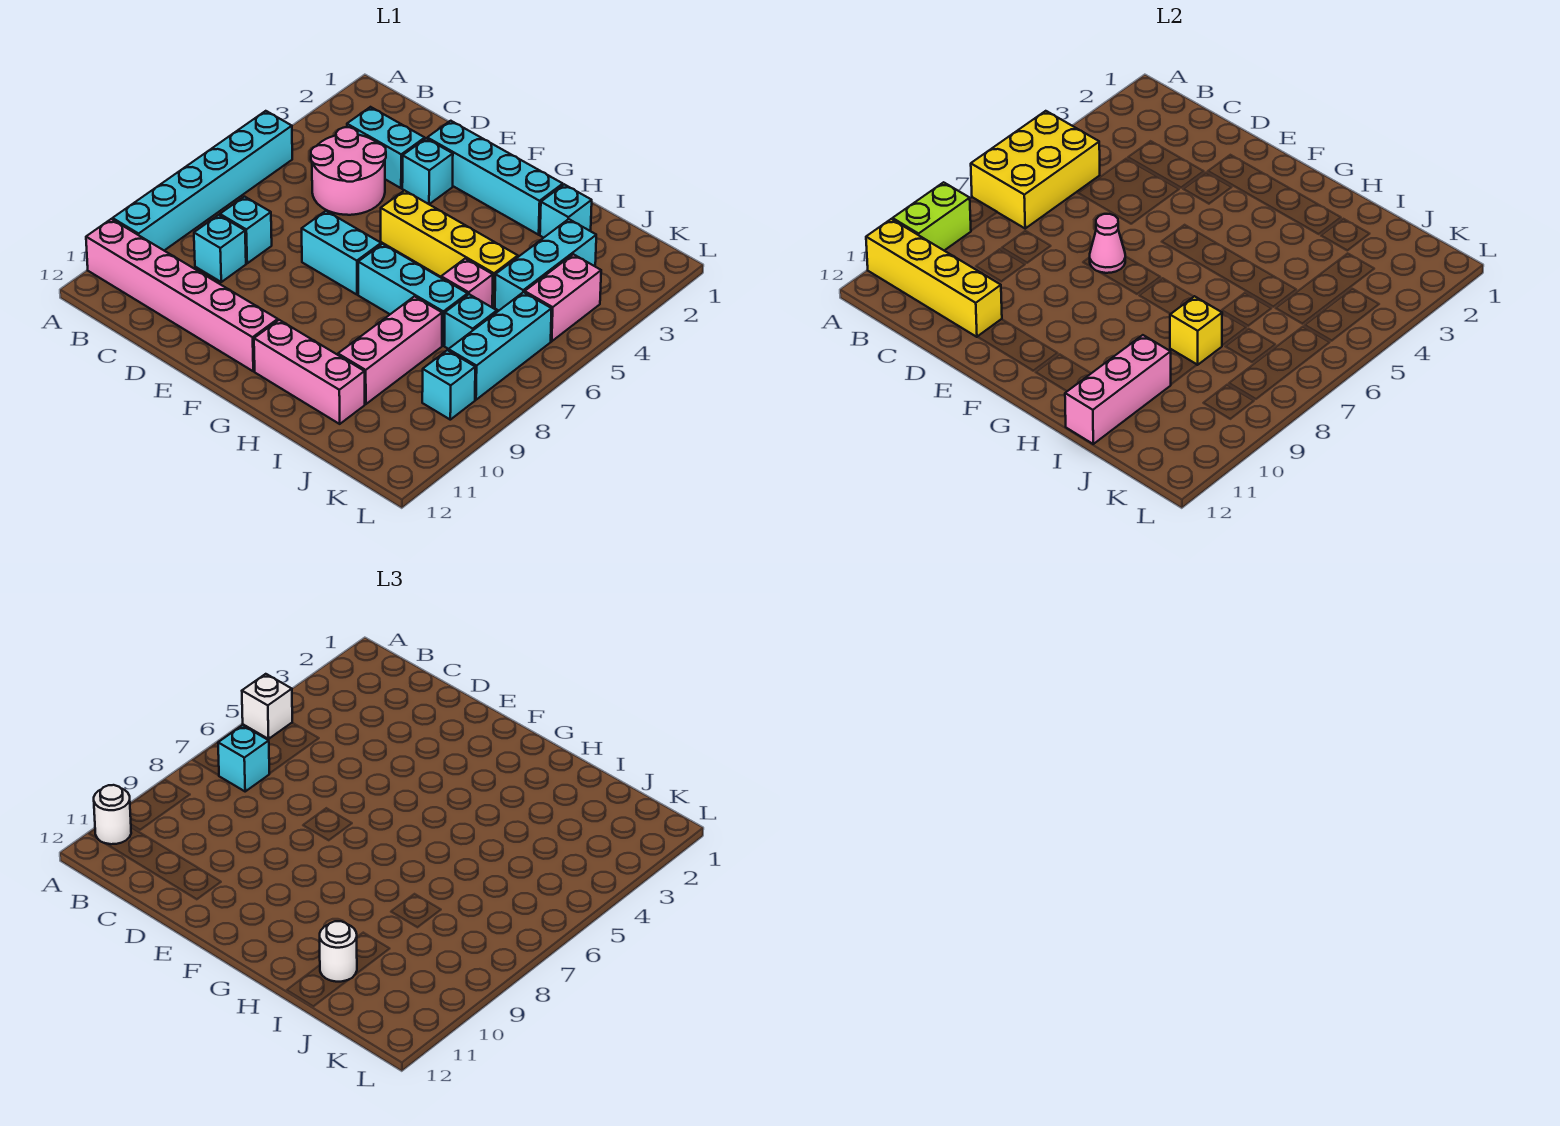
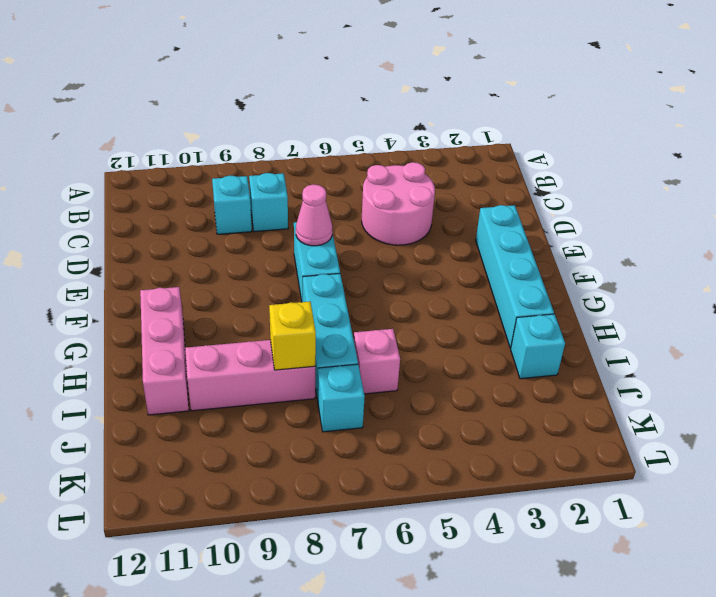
none -> cyan 1x6 brick [113,111,292,250]
none -> pink 1x6 brick [86,219,278,371]
none -> cyan 1x2 brick [347,107,425,188]
none -> cyan 1x1 brick [402,138,453,204]

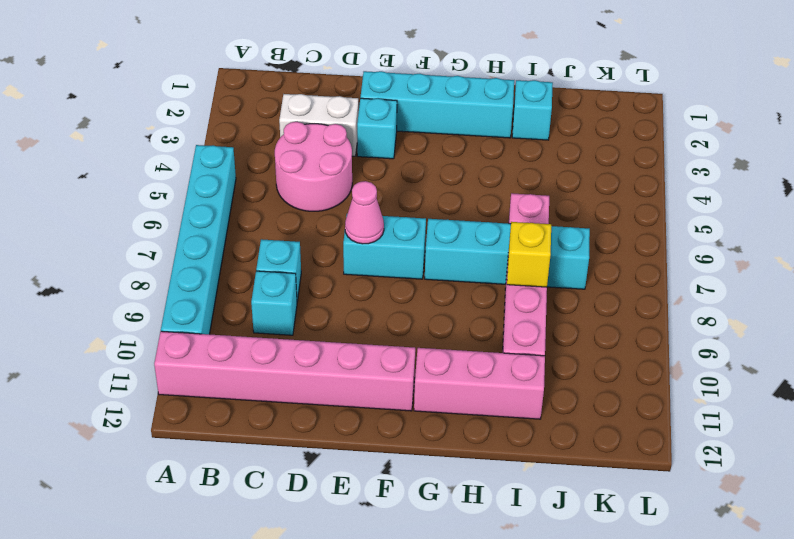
white 1x2 brick [279,94,359,156] -> cyan 1x2 brick [347,107,425,188]
none -> yellow 1x4 brick [381,190,518,307]
none -> cyan 1x3 brick [495,219,596,310]
none -> pink 1x2 brick [525,254,601,341]
none -> cyan 1x3 brick [448,292,552,400]

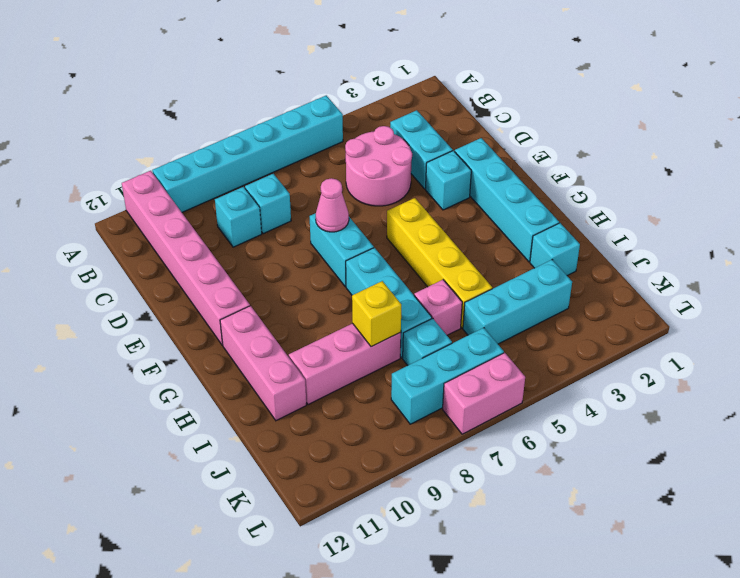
pink 1x2 brick [443,353,525,434] -> pink 1x2 brick moved to [525,254,601,341]
none -> cyan 1x1 brick [422,350,475,420]
none -> yellow 2x3 brick [971,111,1100,228]
none -> lime 1x2 brick [893,182,971,250]
none -> yellow 1x4 brick [866,219,1002,337]

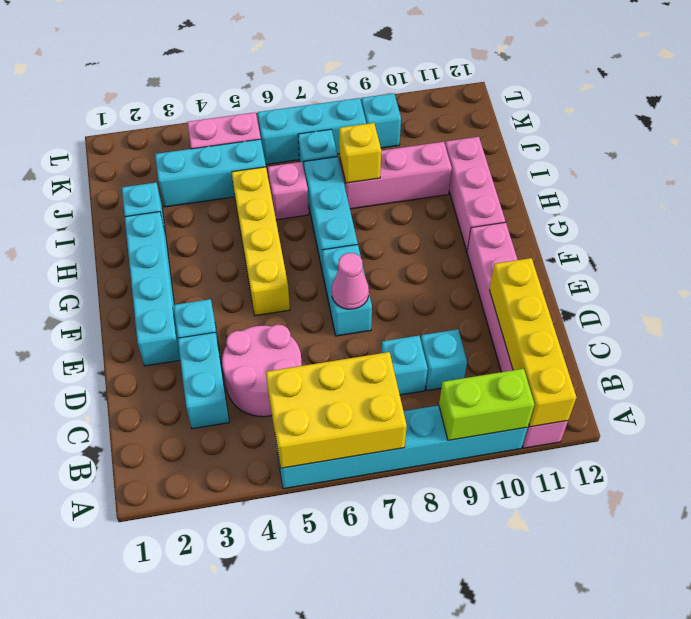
none -> pink 1x3 brick [1065,335,1171,444]
none -> white 1x1 brick [242,674,292,739]
none -> white 1x1 round brick [94,785,131,844]
none -> cyan 1x1 brick [218,725,269,791]

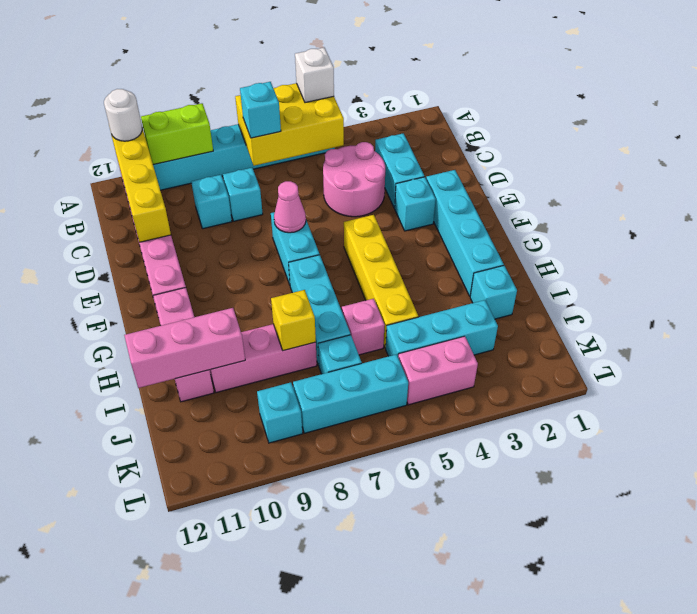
none -> white 1x1 round brick [320,921,357,982]

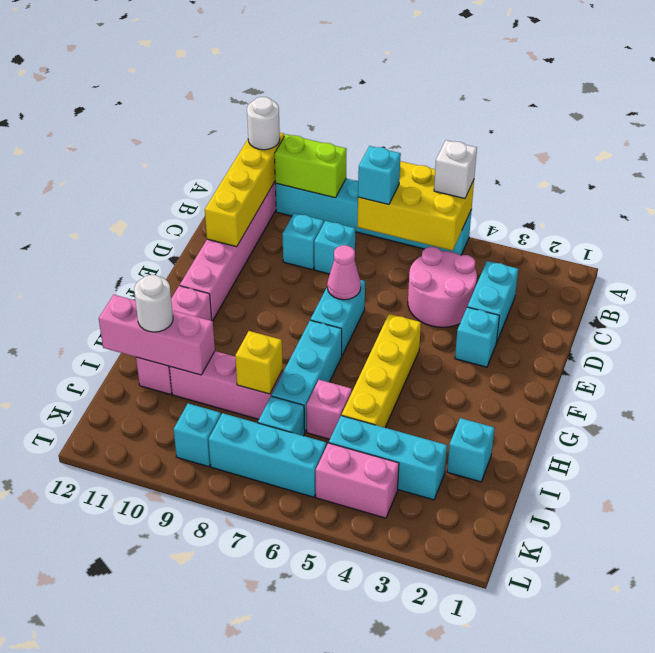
none -> cyan 1x4 brick [427,121,563,235]

